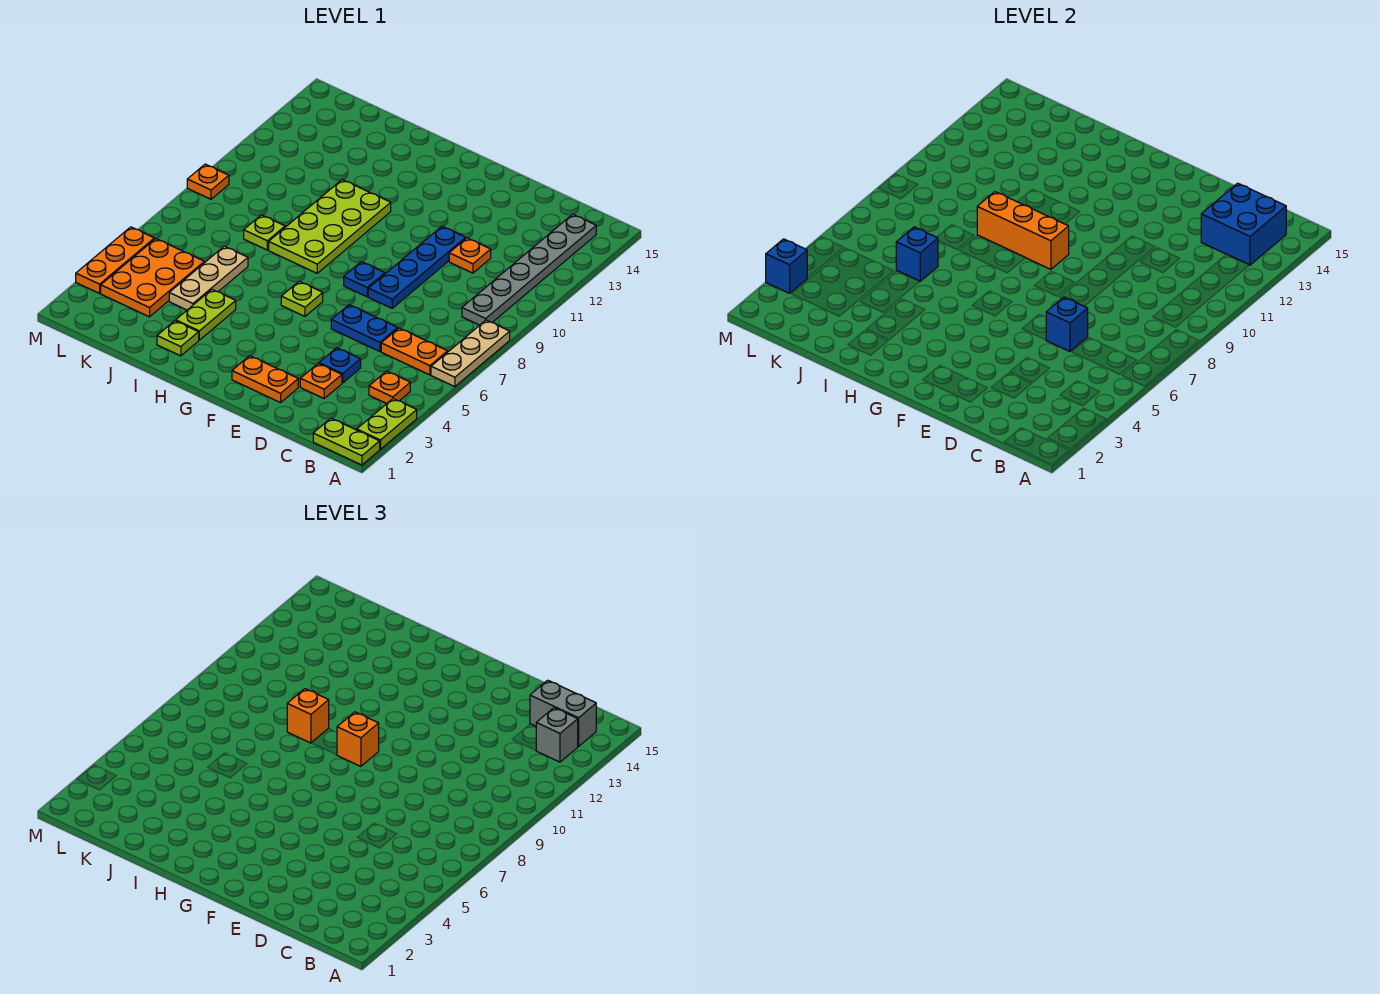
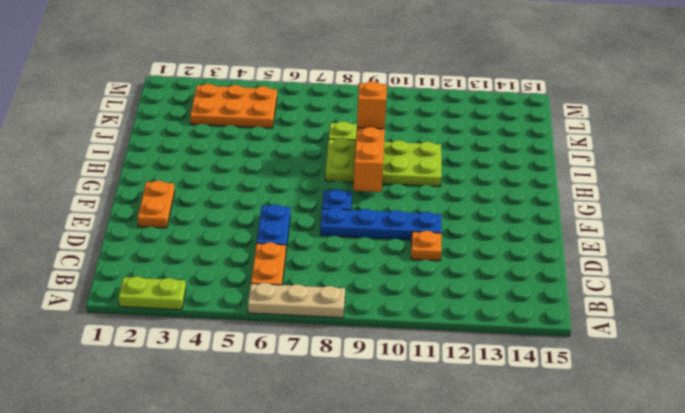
none -> lime 1x2 plate [313,418,380,465]
none -> orange 1x1 plate [369,371,410,404]
none -> grey 1x6 plate [462,214,596,325]
none -> orange 1x1 plate [300,363,342,398]

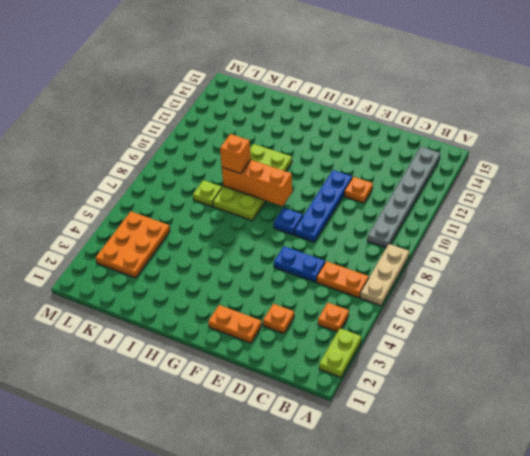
none -> lime 1x2 plate [313,418,380,465]
none -> blue 1x1 plate [319,348,361,383]
none -> lime 1x1 plate [281,281,323,316]
none -> lime 1x1 plate [157,321,199,356]

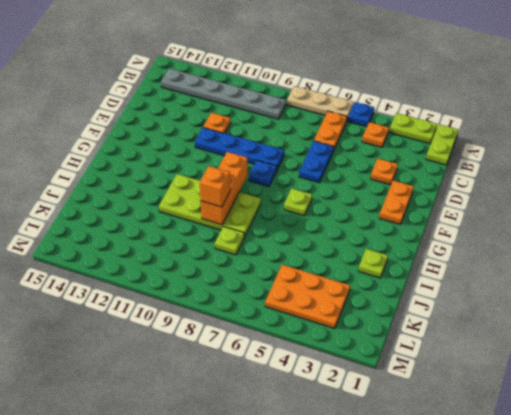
blue 1x1 plate [348,102,374,127] -> blue 1x1 plate moved to [319,348,361,383]
none -> lime 1x2 plate [176,289,236,340]
none -> tan 1x3 plate [169,246,248,310]
none -> orange 1x3 plate [76,227,154,293]
none -> orange 1x1 plate [187,164,229,199]

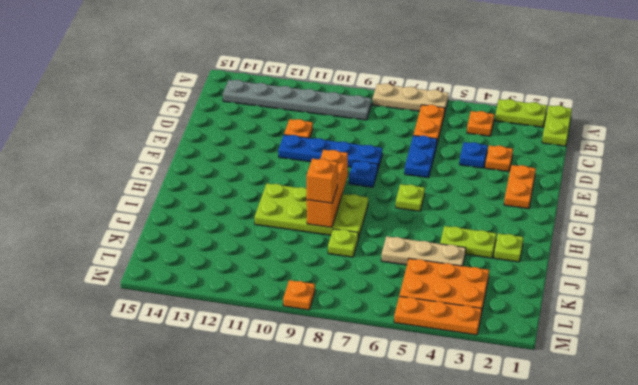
none -> blue 2x2 brick [1201,183,1286,265]
none -> blue 1x1 brick [1046,297,1088,351]
none -> blue 1x1 brick [896,227,938,281]
none -> blue 1x1 brick [766,239,807,293]

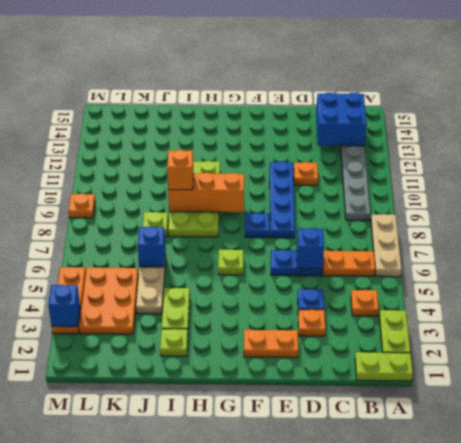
none -> grey 1x1 brick [536,708,578,762]
none -> grey 1x2 brick [530,680,596,746]
none -> orange 1x1 brick [337,712,379,766]

